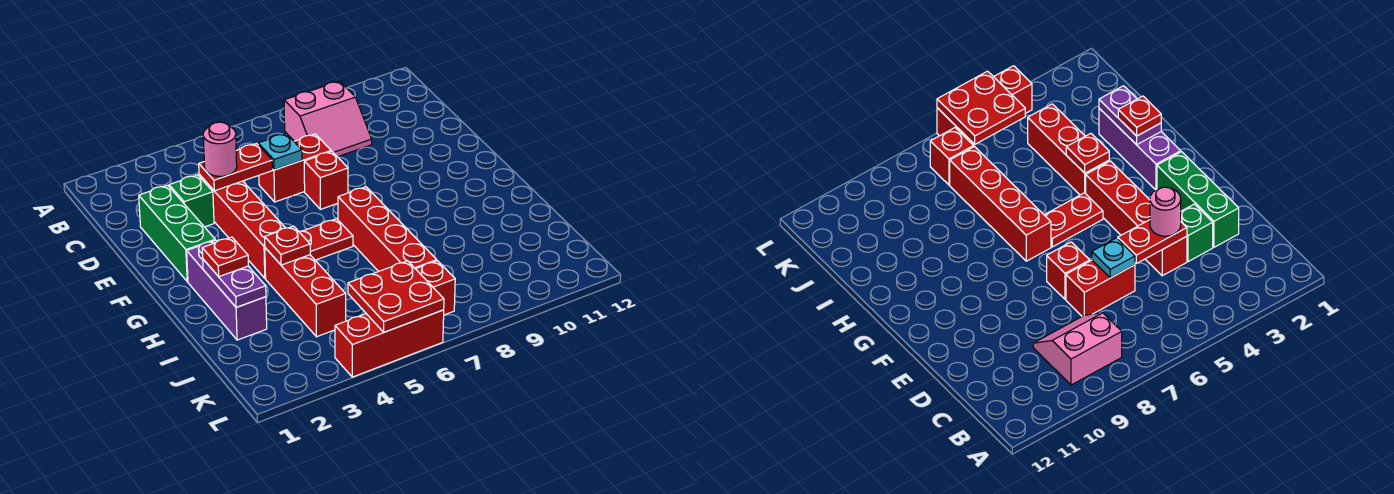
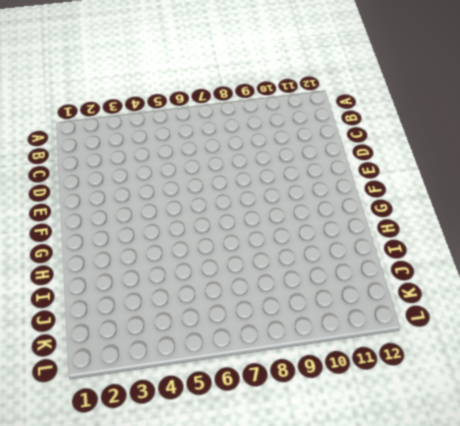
none -> pink 2x2 slope [284,81,372,157]
none -> green 1x3 brick [139,185,215,282]
none -> green 1x1 brick [169,175,214,227]

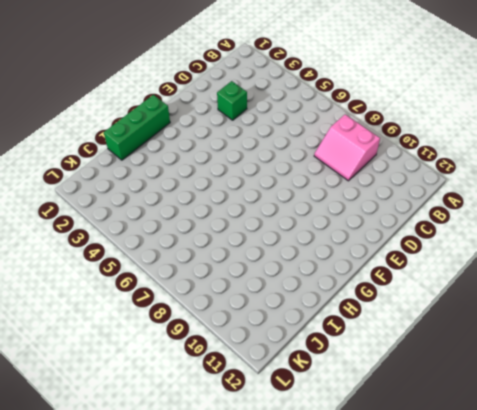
green 1x3 brick [104,95,170,160] -> green 1x3 brick moved to [139,185,215,282]
none -> red 1x4 brick [199,175,285,278]
none -> red 1x2 brick [259,134,331,202]
none -> red 1x1 brick [304,151,348,209]

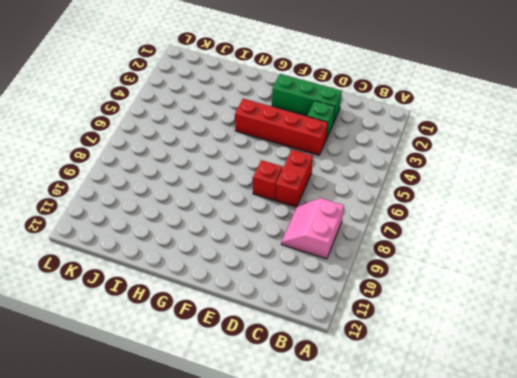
none -> purple 1x3 brick [187,240,267,340]
none -> red 1x2 plate [299,219,353,260]
none -> red 1x4 brick [338,187,437,272]

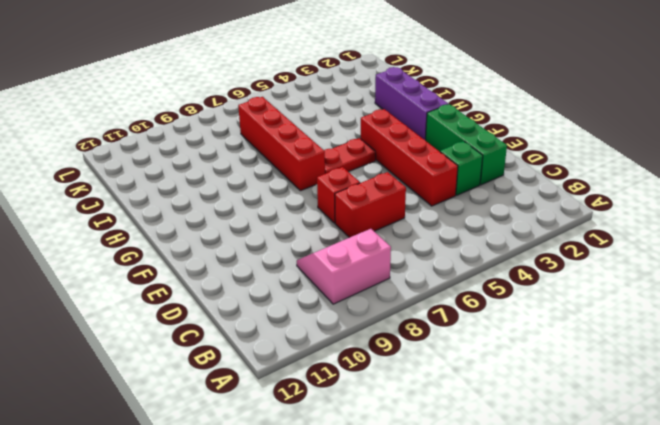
none -> red 1x3 brick [265,248,346,337]
none -> red 1x1 brick [416,261,455,315]
none -> red 1x3 brick [335,310,444,377]

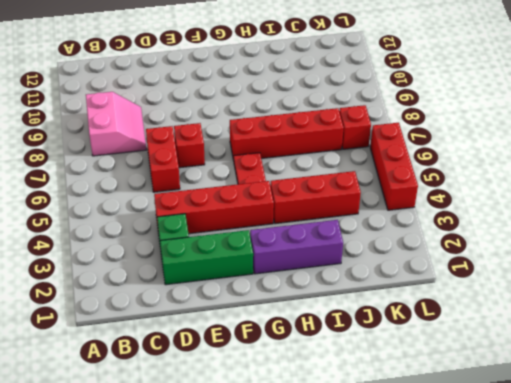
none -> red 1x2 plate [199,144,273,191]
none -> cyan 1x1 plate [258,134,302,170]
none -> purple 1x2 plate [203,259,266,307]

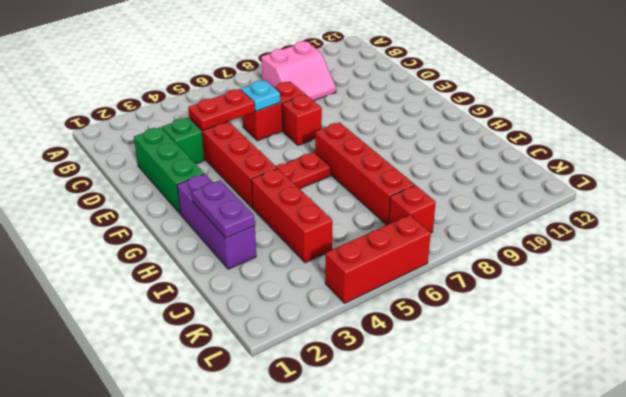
none -> red 1x1 plate [265,226,310,265]
none -> red 2x2 plate [348,261,444,332]
none -> pink 1x1 round brick [203,122,237,176]

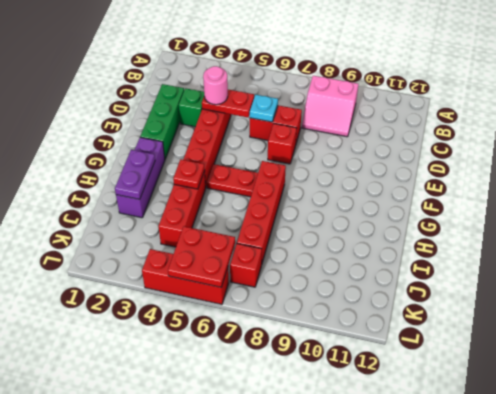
none -> red 1x1 plate [202,237,248,276]

